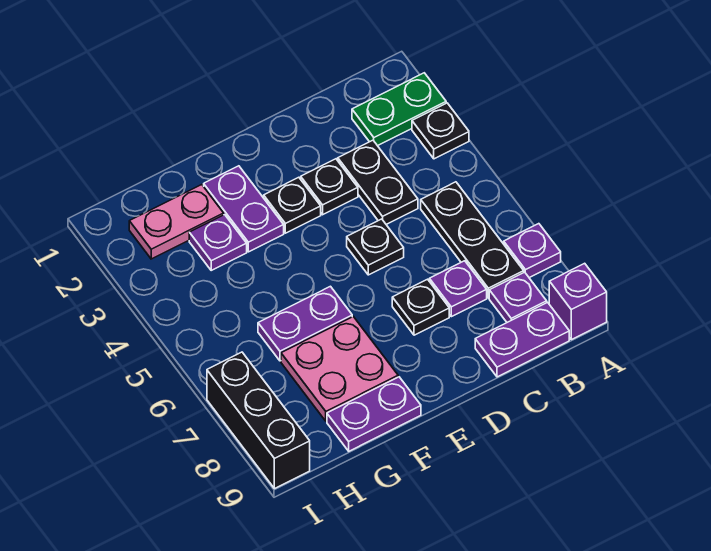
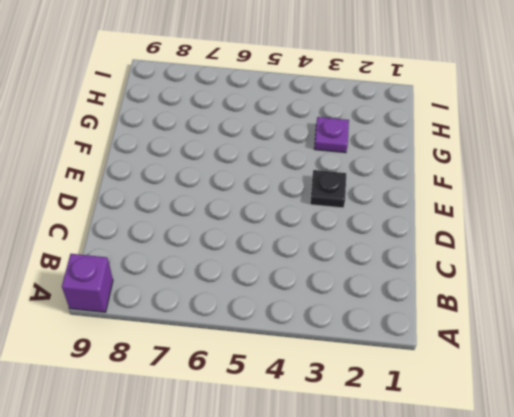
none -> green 1x2 plate [352,73,446,146]
none -> black 1x1 plate [412,103,469,159]
none -> purple 1x1 plate [504,224,561,278]

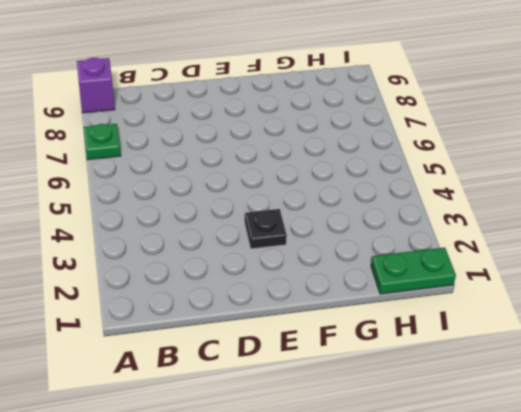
green 1x1 plate [84,124,121,160] -> purple 1x1 plate [504,224,561,278]
green 1x2 plate [371,248,456,294] -> green 1x2 plate moved to [352,73,446,146]
none -> black 1x1 plate [412,103,469,159]
none -> black 1x3 plate [421,182,524,298]
none -> purple 1x1 plate [489,272,547,322]

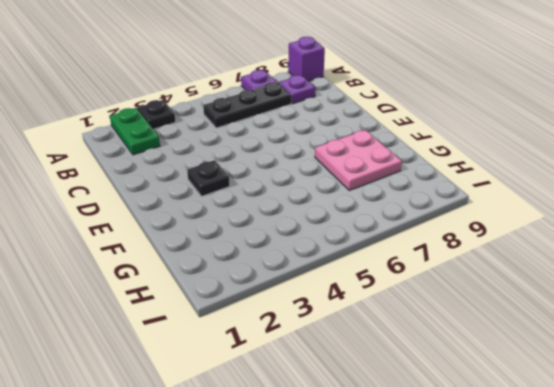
none -> purple 1x2 plate [475,302,569,377]
none -> black 1x2 plate [338,140,418,224]
none -> purple 1x1 plate [429,261,487,317]

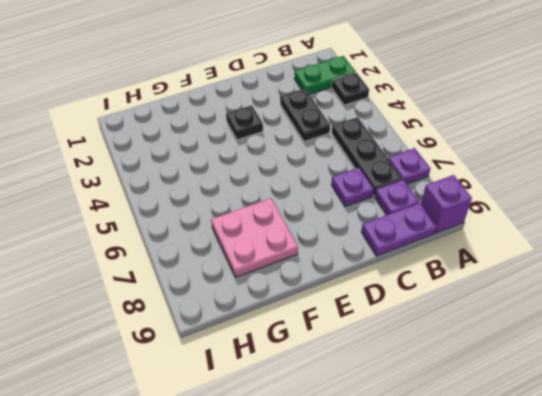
none -> black 1x1 plate [301,159,358,215]
none -> black 1x1 plate [347,219,404,275]
none -> black 1x1 plate [392,279,449,335]

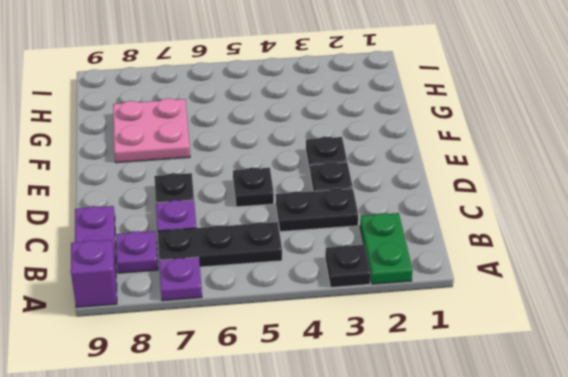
none -> purple 1x2 plate [204,166,284,252]
none -> purple 1x2 plate [258,286,352,361]
none -> purple 1x2 plate [327,377,421,451]

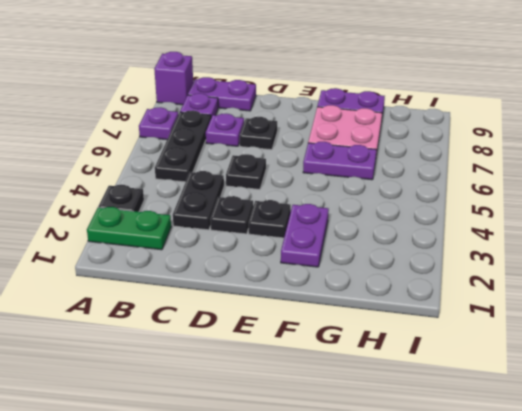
none -> pink 1x2 plate [129,185,224,259]
none -> purple 1x1 plate [189,215,247,270]
none -> black 1x3 brick [207,352,310,489]

